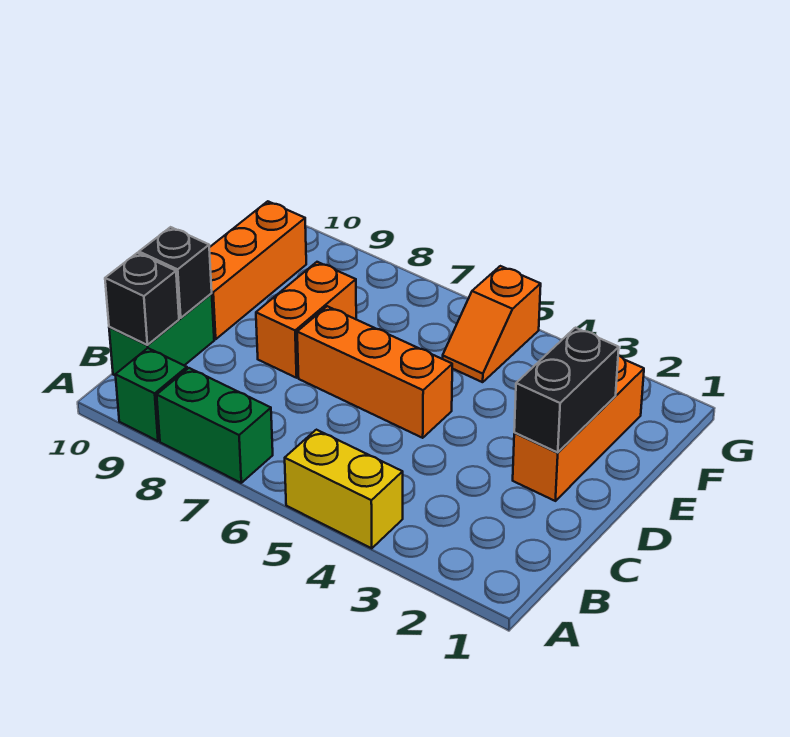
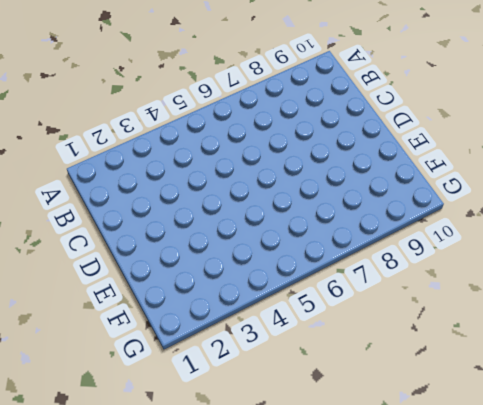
none -> yellow 1x2 brick [285,430,403,548]
none -> green 1x2 brick [157,368,273,483]
none -> green 1x1 brick [115,348,187,441]

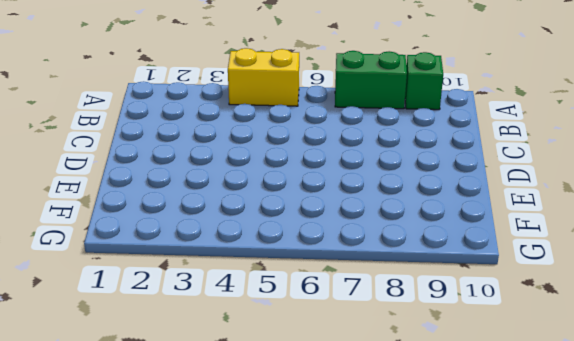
none -> green 1x2 brick [109,294,214,376]
none -> orange 1x3 brick [513,355,644,501]
none -> orange 1x3 brick [297,306,452,438]

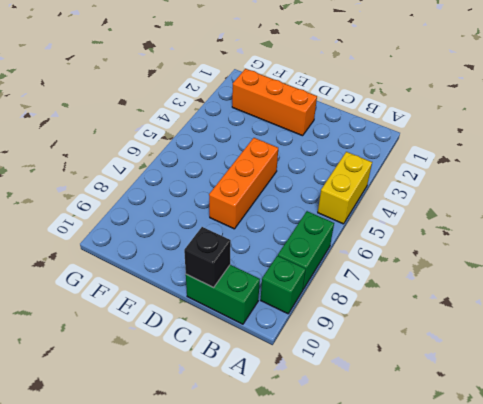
none -> orange 1x2 brick [256,262,356,378]
none -> orange 1x3 brick [209,201,306,339]
none -> orange 1x2 slope [443,266,541,382]

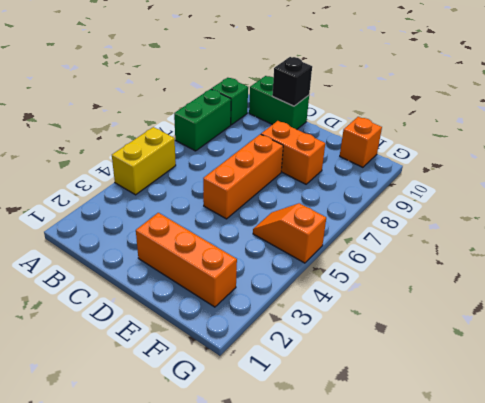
orange 1x1 brick [340,117,382,167] -> orange 1x3 brick [209,201,306,339]
none -> black 1x1 brick [105,253,179,345]
none -> black 1x2 brick [514,328,619,452]

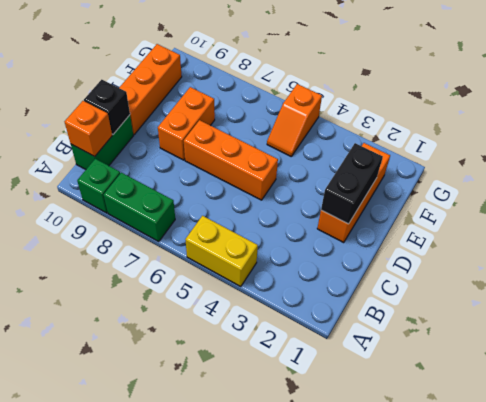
orange 1x1 brick [65,101,112,156] -> black 1x1 brick [105,253,179,345]

